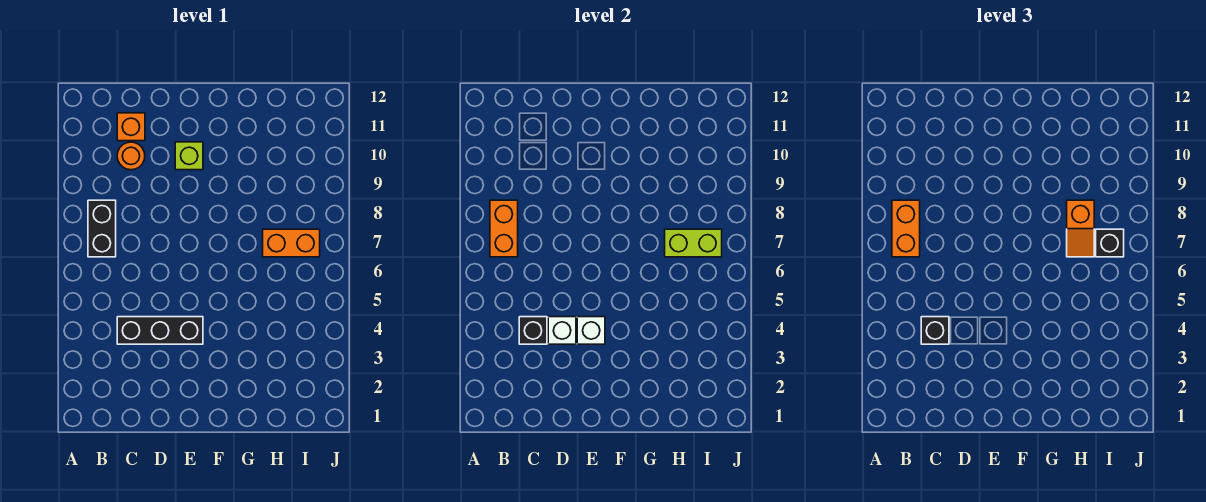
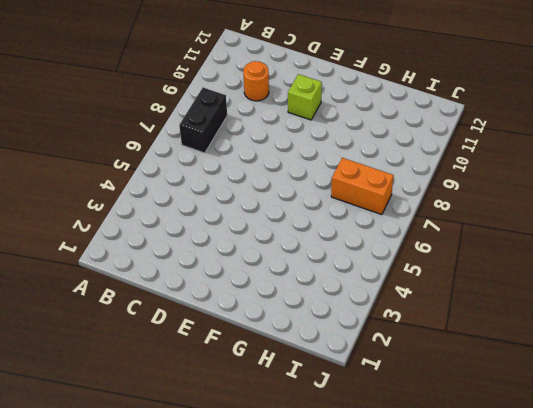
none -> black 1x3 brick [117,317,203,344]
none -> orange 1x1 brick [117,113,145,141]
none -> orange 1x2 brick [490,200,518,257]

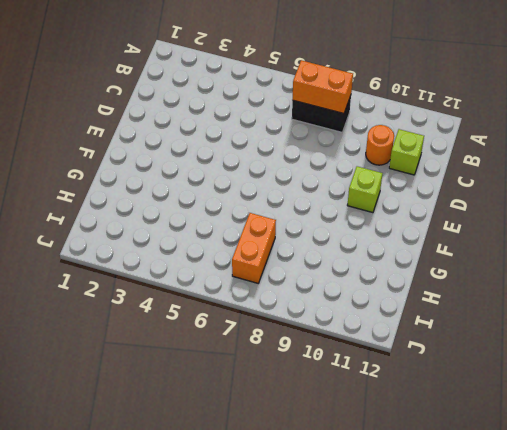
lime 1x1 brick [389,129,424,175] -> orange 1x1 brick [117,113,145,141]
none -> black 1x3 brick [117,317,203,344]
none -> black 1x1 brick [519,317,547,344]
none -> white 1x1 brick [548,317,576,344]

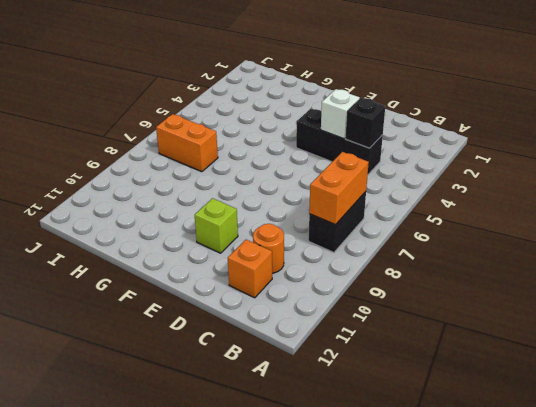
none -> white 1x1 brick [577,317,605,344]
none -> lime 1x2 brick [665,229,722,257]
none -> orange 1x2 brick [892,200,920,257]

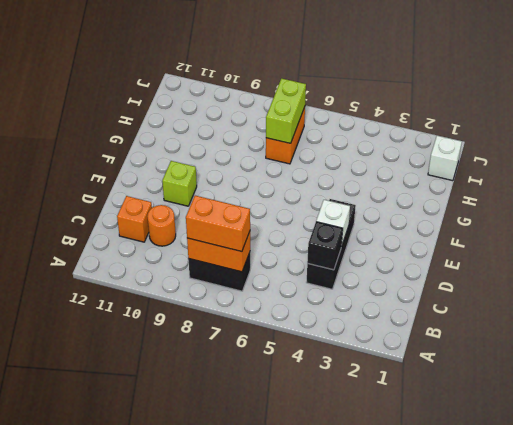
white 1x1 brick [428,136,462,181] -> white 1x1 brick moved to [577,317,605,344]
none -> black 1x1 brick [921,317,949,344]
none -> orange 1x2 slope [1067,200,1094,257]
none -> black 1x1 brick [1096,229,1124,257]

